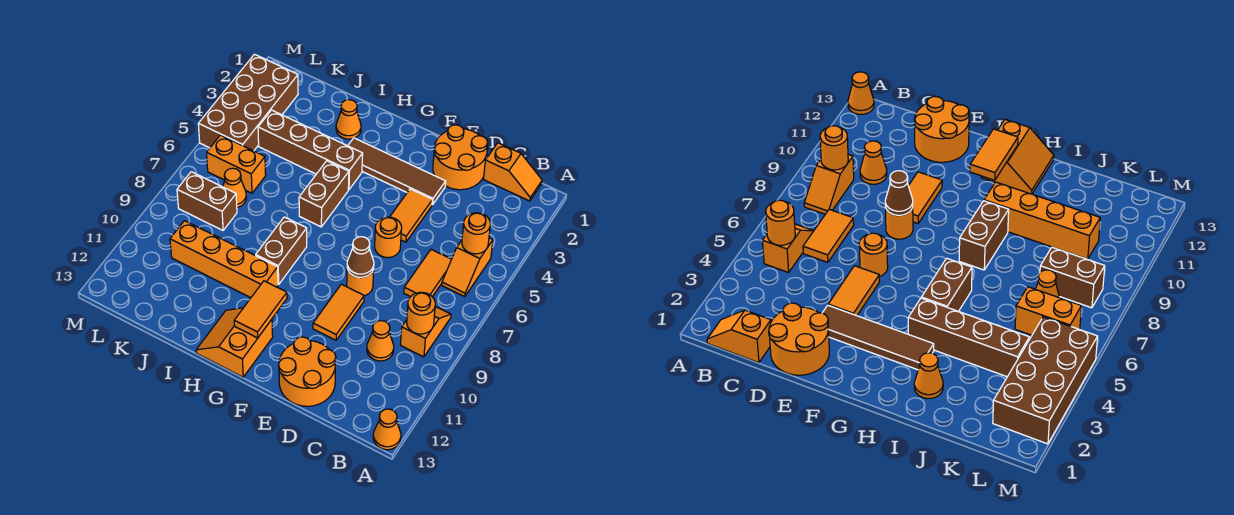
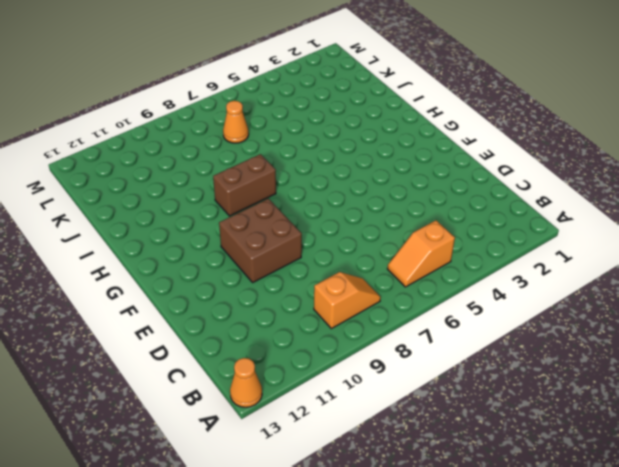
brown 2x2 brick [219,199,302,282] -> orange 1x2 tile [313,284,364,340]
none -> orange 1x2 slope [484,143,542,201]
none -> orange 1x2 tile [404,250,452,297]
none -> orange 1x1 cone [367,321,394,361]

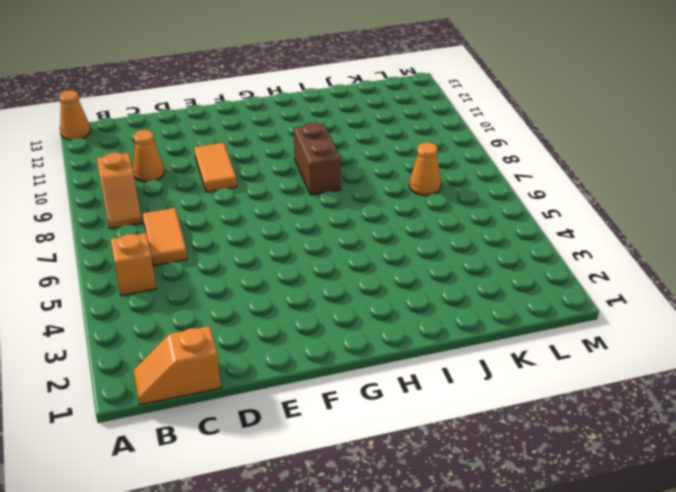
none -> orange 2x2 round brick [433,125,488,190]
none -> orange 2x2 round brick [279,337,336,406]
none -> brown 1x4 tile [348,138,446,205]

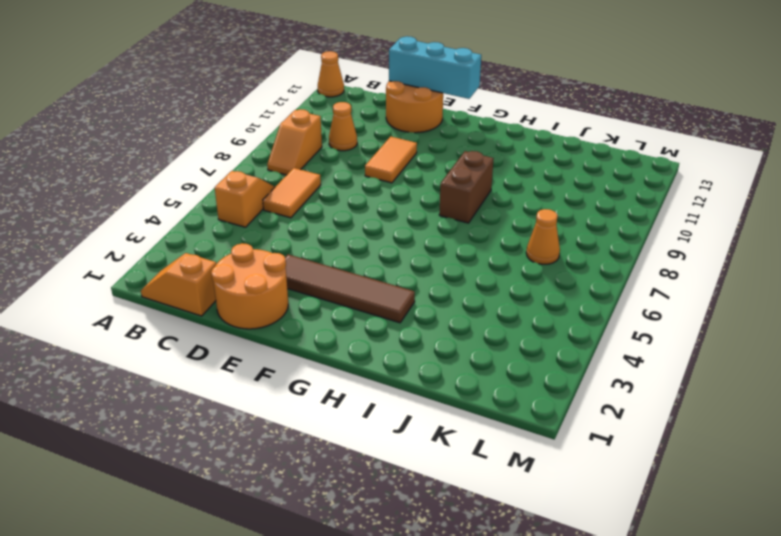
cyan 1x3 brick [389,36,481,99] -> none
none -> orange 1x2 tile [390,189,432,242]
none -> orange 1x1 round brick [375,217,402,258]
none -> orange 1x1 round brick [347,269,374,296]

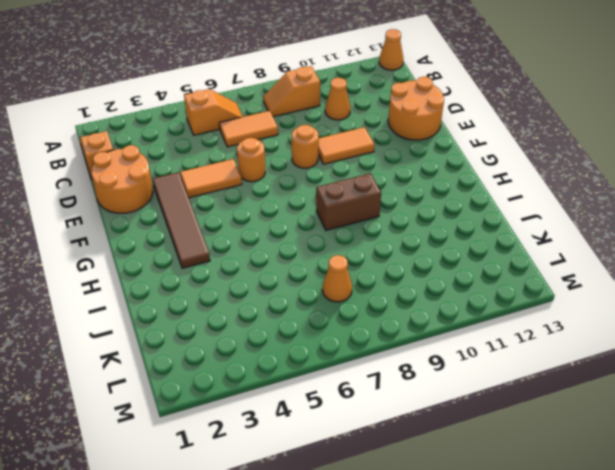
none -> orange 2x2 slope [196,308,273,377]
none -> brown 1x4 brick [258,110,363,190]
none -> brown 1x2 brick [299,161,349,227]

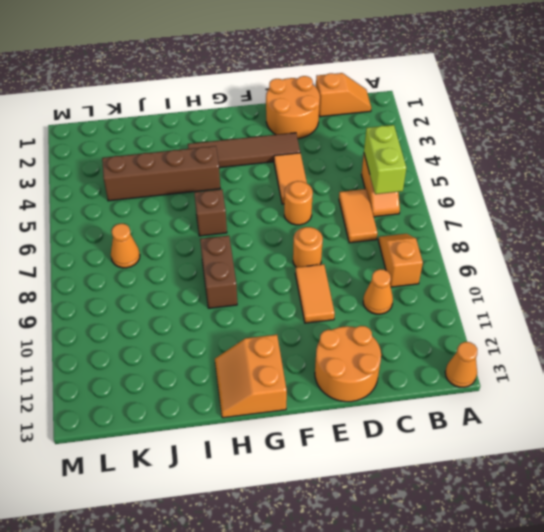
lime 1x2 brick [364,125,406,194] -> orange 1x1 round brick [462,213,490,254]
brown 1x1 brick [194,189,227,236] -> brown 1x2 brick [299,161,349,227]
none -> orange 1x4 brick [170,221,278,298]
none -> orange 1x1 cone [336,100,361,139]
none -> orange 1x2 brick [207,135,266,193]

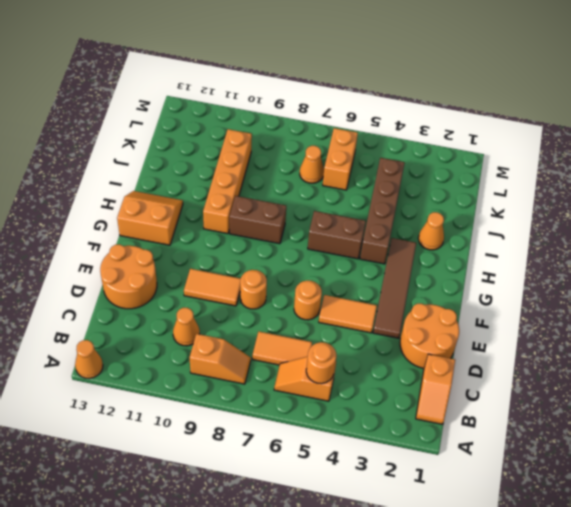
none -> brown 1x2 brick [177,172,237,230]
none -> brown 2x4 brick [198,54,298,151]
none -> orange 1x1 round brick [407,292,435,334]

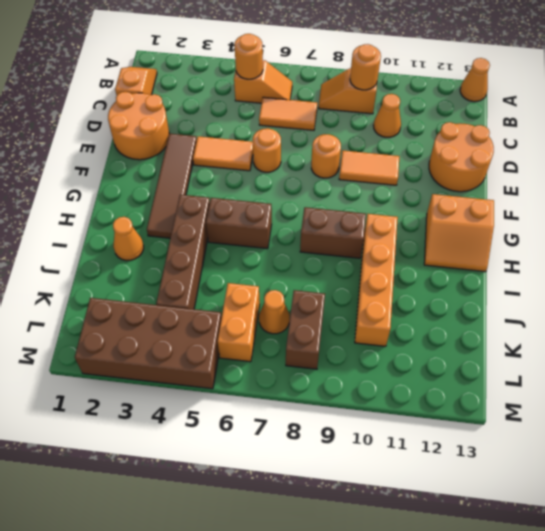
none -> brown 1x1 cone [347,237,374,277]
none -> orange 1x2 tile [234,281,287,338]

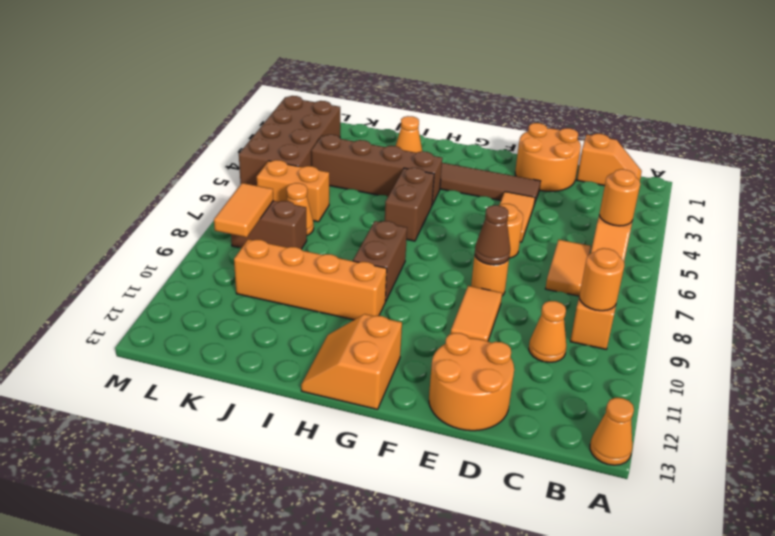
orange 1x2 tile [214,183,273,237] -> orange 1x2 tile moved to [234,281,287,338]

